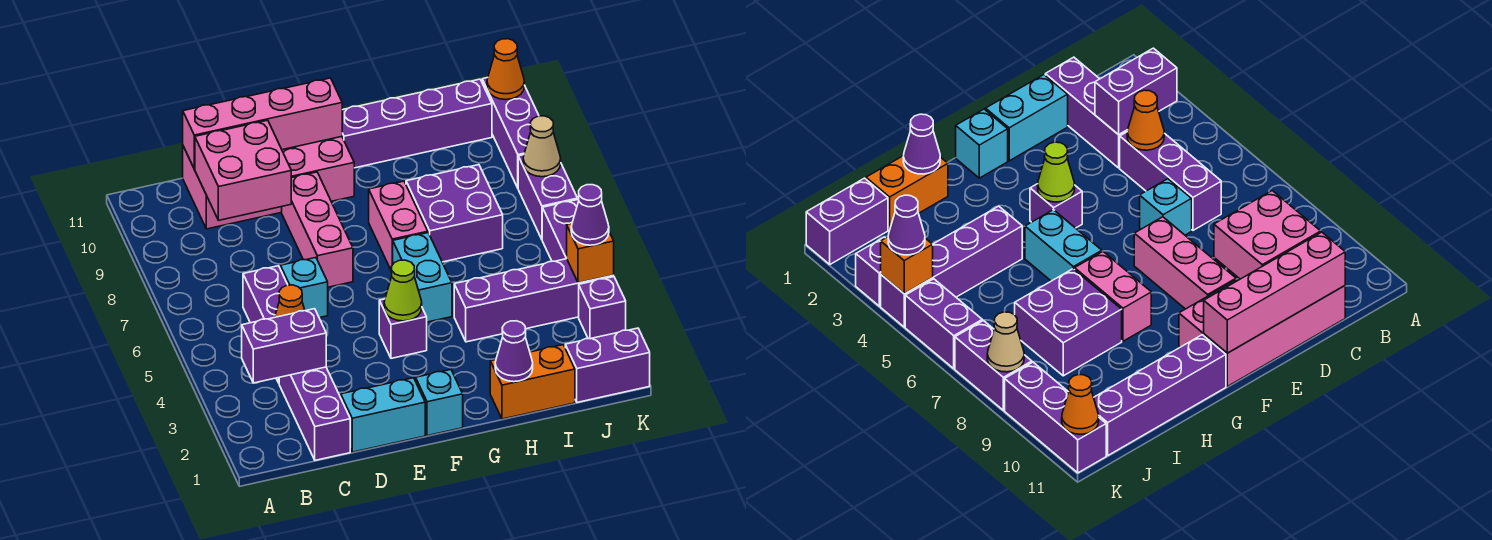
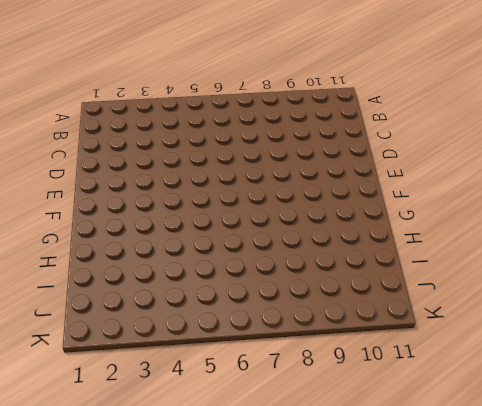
none -> purple 1x3 brick [279,367,350,460]
none -> purple 1x3 brick [243,266,288,383]
none -> pink 2x4 brick [183,137,354,229]

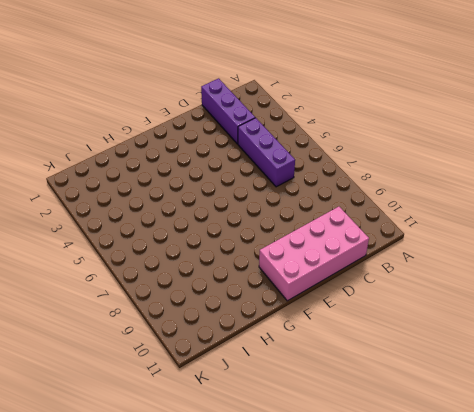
none -> cyan 1x2 brick [341,378,425,452]
none -> cyan 1x1 brick [281,258,328,318]
none -> pink 1x3 brick [282,172,353,287]

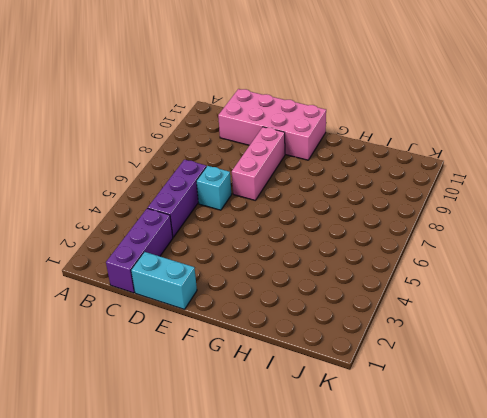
none -> cyan 1x1 brick [416,370,463,436]
none -> purple 1x1 brick [379,299,427,358]
none -> cyan 1x2 brick [393,233,452,322]

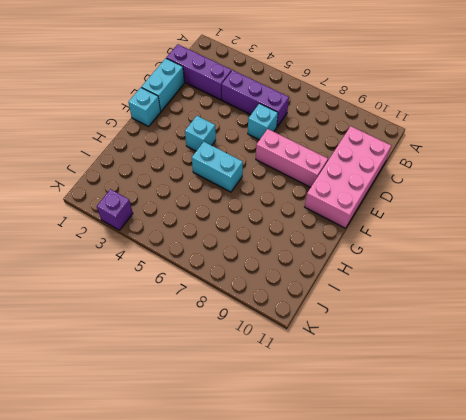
cyan 1x1 brick [185,116,216,151] -> purple 1x1 brick [379,299,427,358]
none -> pink 1x2 brick [369,181,428,270]
none -> purple 1x4 brick [342,79,492,168]
none -> orange 1x2 brick [490,345,575,419]

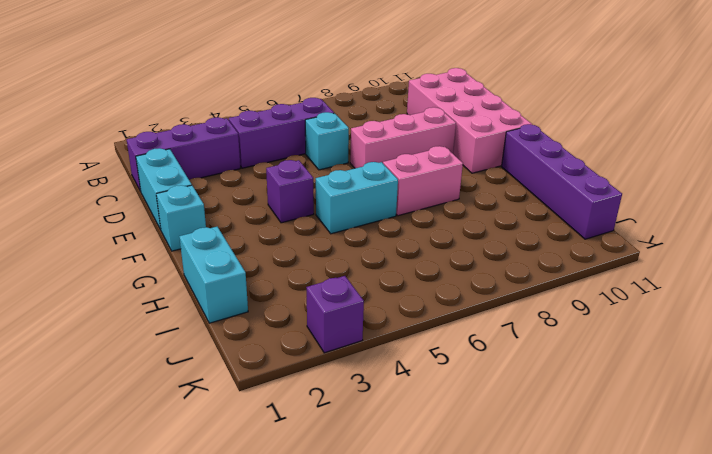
cyan 1x2 brick [179,227,248,323] -> orange 1x2 brick [490,345,575,419]
none -> purple 1x4 brick [454,259,614,342]
none -> purple 2x2 brick [406,165,503,262]
none -> purple 1x2 brick [565,328,650,402]

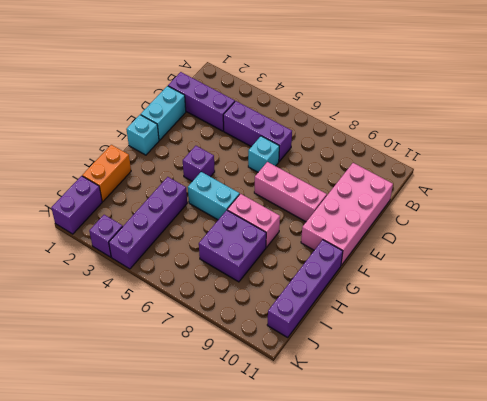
none -> purple 1x2 brick [542,200,579,261]
none -> purple 1x2 brick [518,155,578,239]
none -> purple 1x3 brick [482,78,539,188]

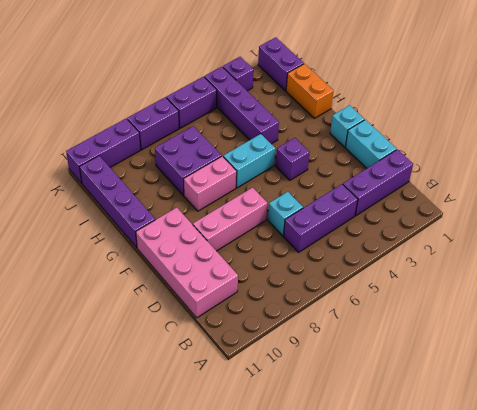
none -> purple 1x2 brick [242,309,326,383]
none -> orange 1x1 cone [275,285,305,317]
none -> pink 2x2 brick [195,120,291,220]

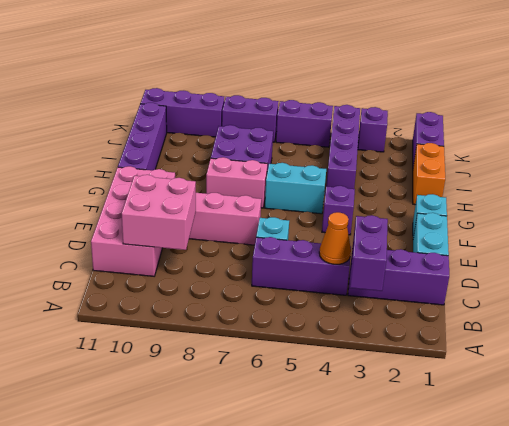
none -> pink 1x4 brick [183,78,342,169]
none -> lime 1x1 cone [384,260,422,321]
none -> purple 1x1 cone [495,321,533,382]

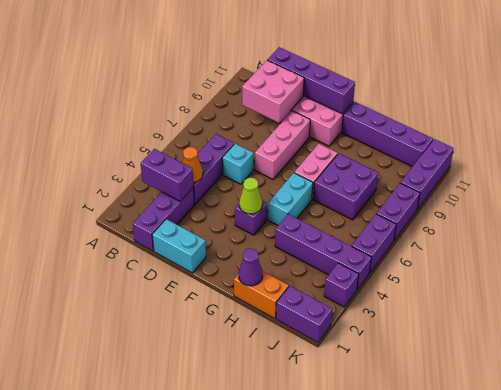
purple 1x4 brick [268,47,355,114] -> pink 1x4 brick [183,78,342,169]
none -> cyan 1x1 brick [416,370,463,436]
none -> orange 1x1 brick [567,223,614,283]
none -> tan 1x1 cone [523,116,561,177]

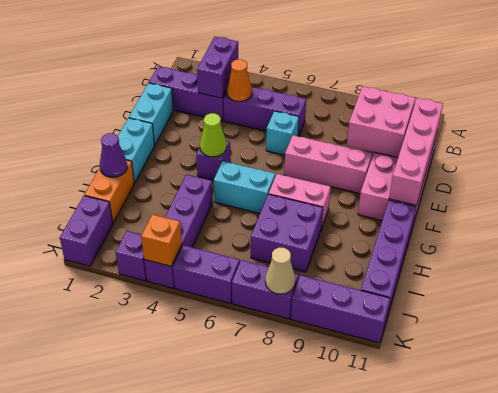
cyan 1x2 brick [118,118,155,183] -> cyan 1x1 brick [416,370,463,436]
none -> orange 1x1 cone [487,39,524,100]
none -> purple 1x1 cone [571,185,609,245]

